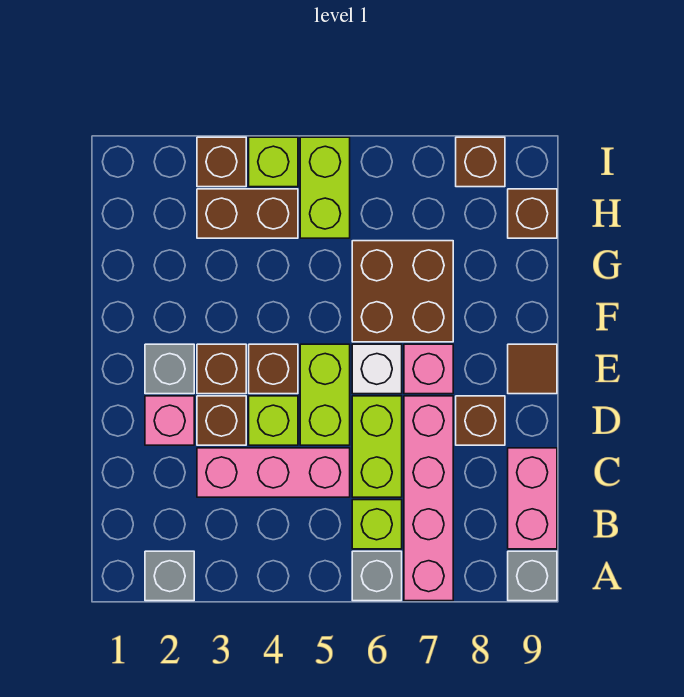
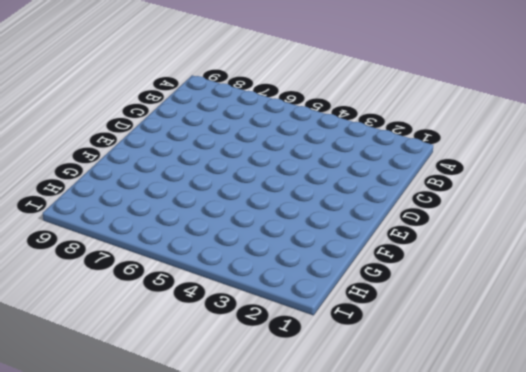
none -> grey 1x1 brick [145,551,194,601]
none -> grey 1x1 brick [352,551,402,601]
none -> pink 1x4 brick [404,396,453,601]

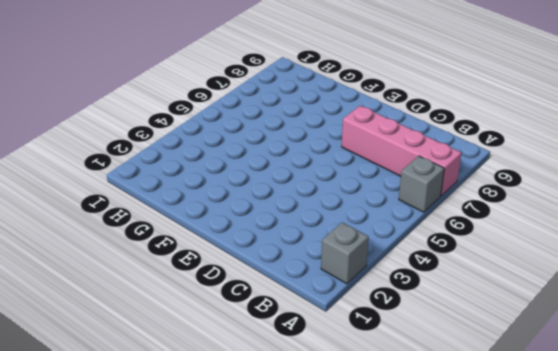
none -> grey 1x1 brick [508,551,557,601]
none -> lime 1x1 brick [352,500,402,549]
none -> pink 1x2 brick [508,448,557,549]

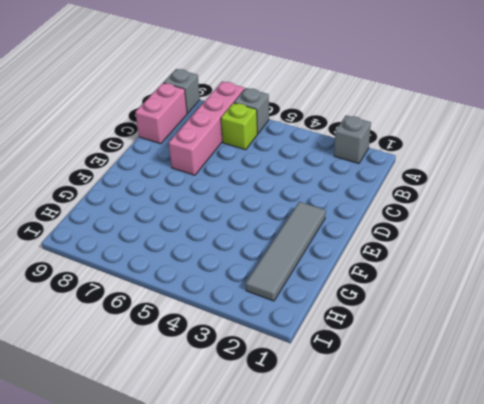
grey 1x4 tile [246,202,326,301] -> grey 1x1 brick [145,344,194,394]
none -> pink 1x3 brick [197,448,350,497]
none -> lime 1x2 brick [352,396,402,497]
none -> pink 1x1 brick [145,396,194,445]

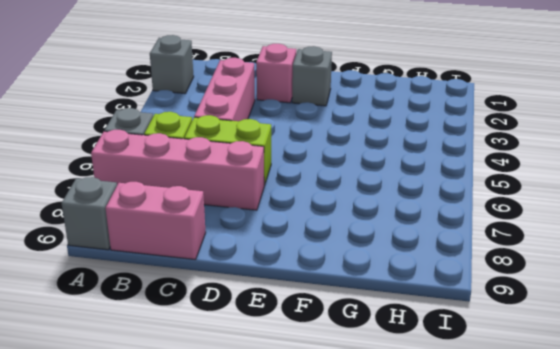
none -> brown 1x1 brick [197,396,246,445]
none -> lime 1x1 brick [249,396,298,445]
none -> lime 1x2 brick [300,344,350,445]

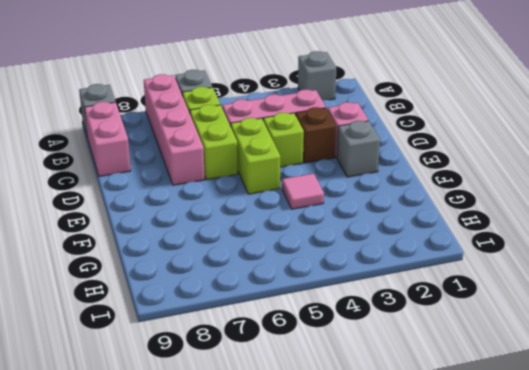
pink 1x1 tile [282,173,324,209] -> none
none -> brown 1x1 brick [456,396,505,445]
none -> brown 1x1 brick [197,344,246,394]
none -> brown 1x1 brick [249,344,298,394]

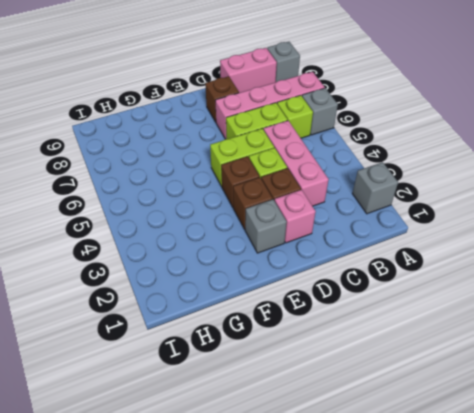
none -> white 1x1 brick [352,344,402,394]
none -> pink 1x1 brick [404,344,453,394]
none -> brown 1x1 tile [508,344,557,394]

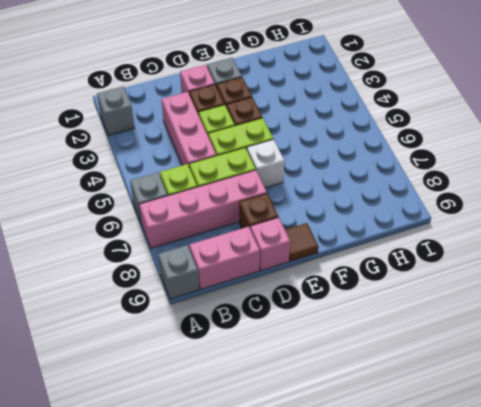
pink 1x1 brick [250,217,290,271] -> pink 1x1 brick moved to [404,344,453,394]
none -> brown 2x2 brick [352,241,453,342]
none -> brown 1x2 brick [197,189,298,238]
none -> lime 1x2 brick [300,137,350,238]

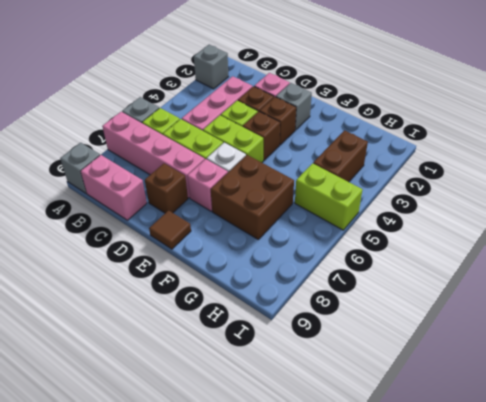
none -> brown 1x1 brick [508,189,557,238]
none -> brown 1x1 brick [197,137,246,187]
none -> lime 1x1 brick [249,137,298,187]

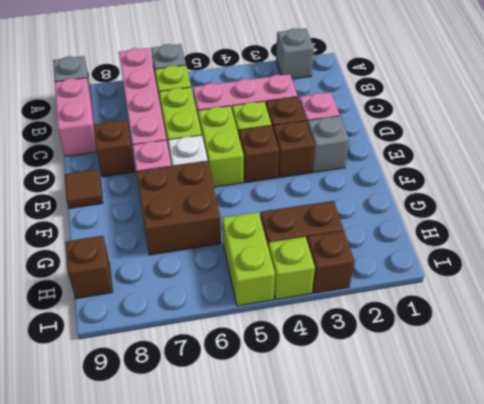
none -> brown 1x1 brick [456,137,505,187]

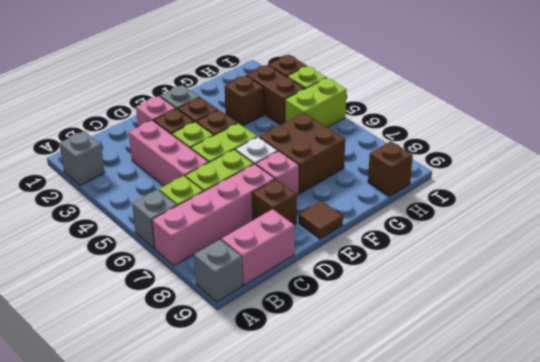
brown 1x1 brick [224,75,264,125] -> brown 1x1 brick moved to [456,137,505,187]

